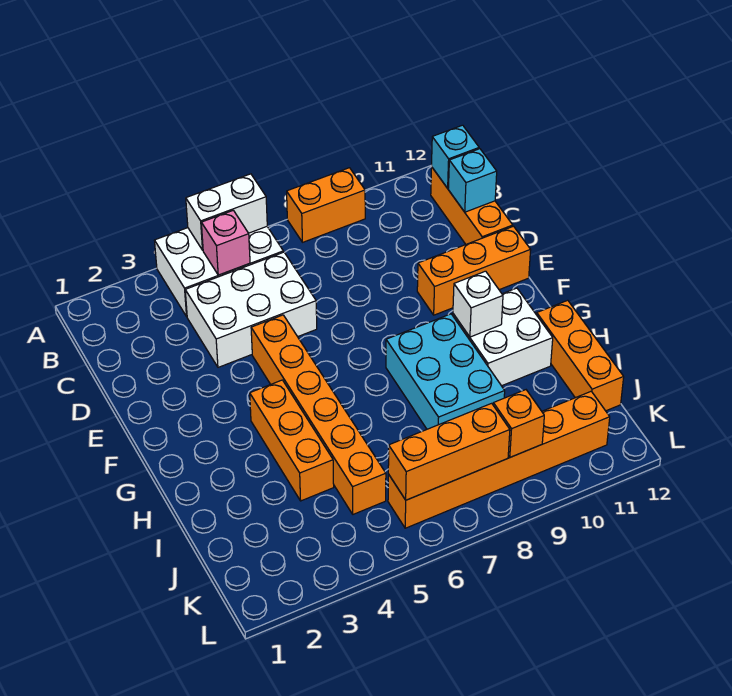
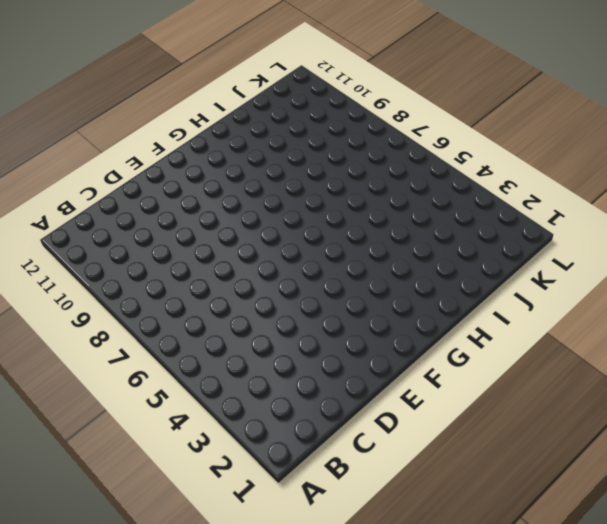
none -> white 2x3 brick [155,227,283,317]
none -> orange 1x2 brick [287,168,365,242]
none -> orange 1x3 brick [431,167,513,244]

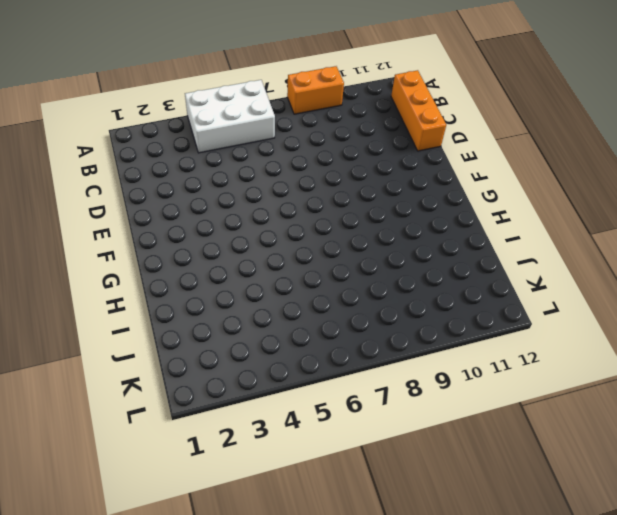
none -> white 2x3 brick [185,252,317,367]
none -> orange 1x6 brick [251,315,386,514]
none -> orange 1x3 brick [417,226,531,315]

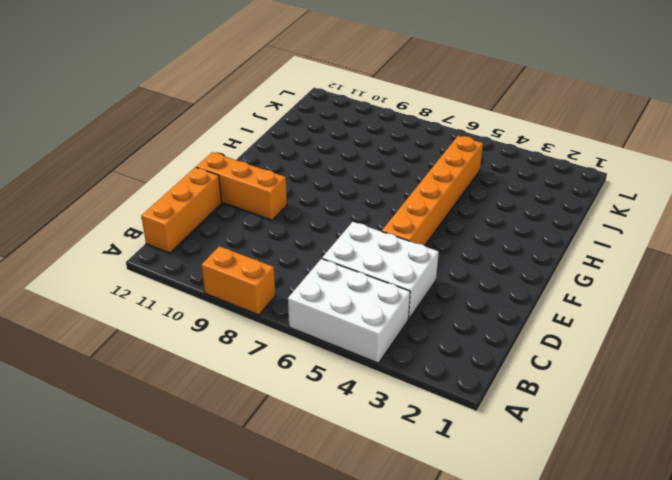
none -> orange 1x3 brick [250,380,334,501]
none -> cyan 2x3 brick [386,314,505,429]
none -> white 2x2 brick [453,288,553,386]

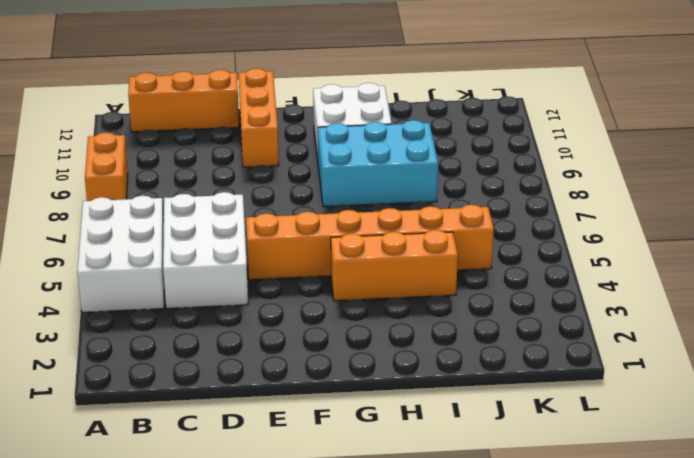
none -> orange 1x3 brick [537,300,624,411]
none -> orange 1x6 brick [388,391,610,528]
none -> white 1x2 brick [186,174,267,250]

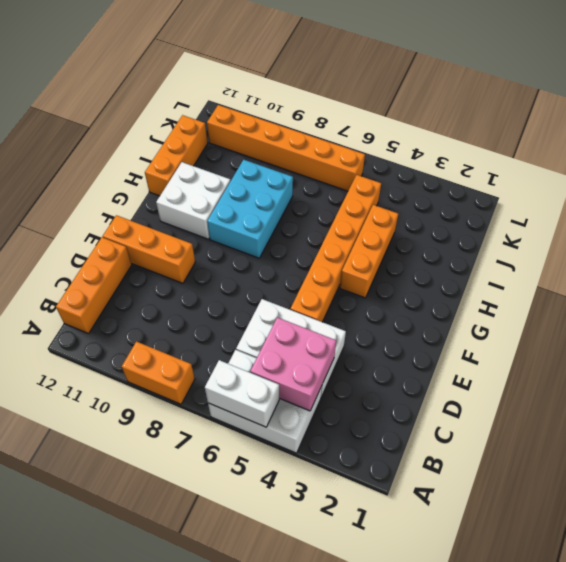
pink 2x2 brick [250,317,336,411] -> pink 1x1 brick [201,210,250,275]
none -> cyan 1x1 brick [432,125,479,188]
none -> cyan 1x1 brick [448,149,497,212]
none -> white 1x1 brick [453,271,503,337]

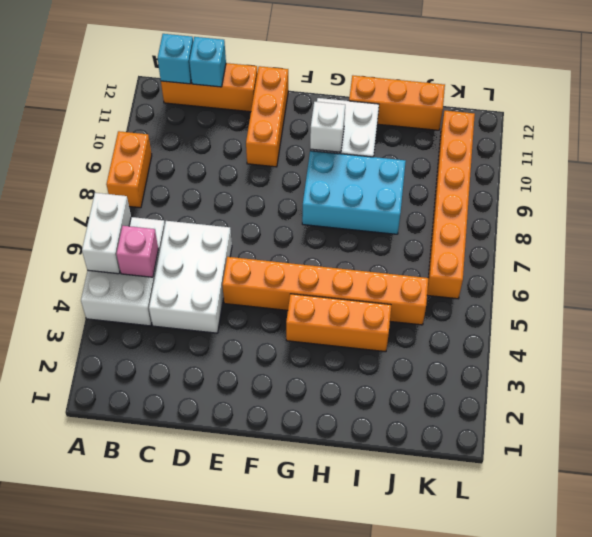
none -> orange 1x3 brick [388,403,510,500]
none -> orange 1x1 brick [493,390,544,457]

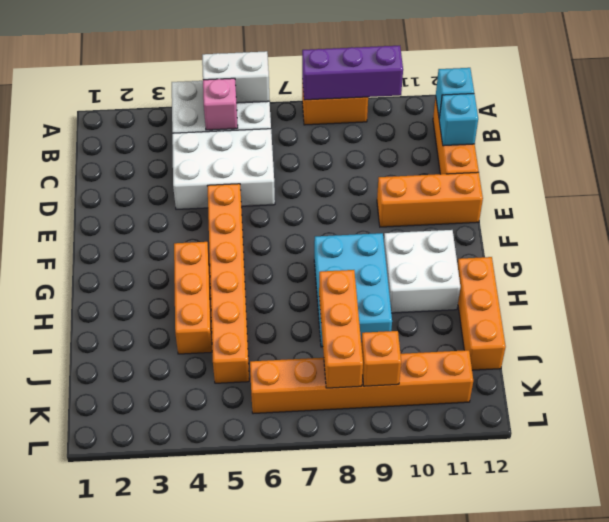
purple 1x3 brick [302,46,403,100] -> none
orange 1x3 brick [319,270,363,388] -> orange 1x3 brick turned to [388,403,510,500]
none -> white 1x1 brick [453,271,503,337]

